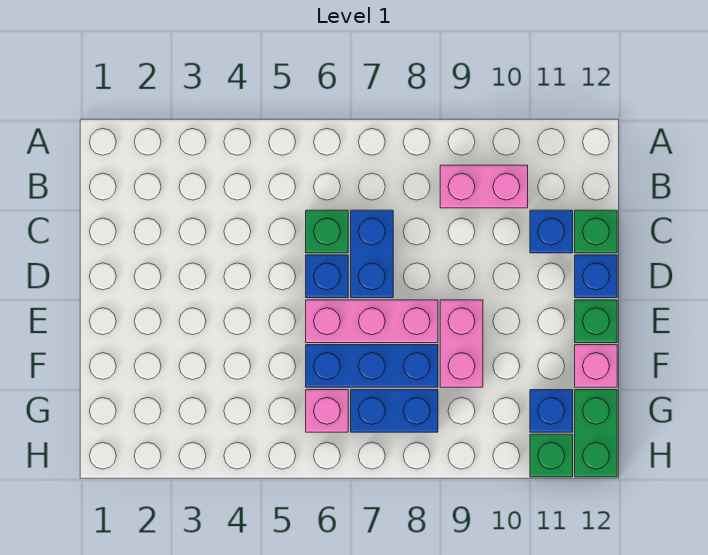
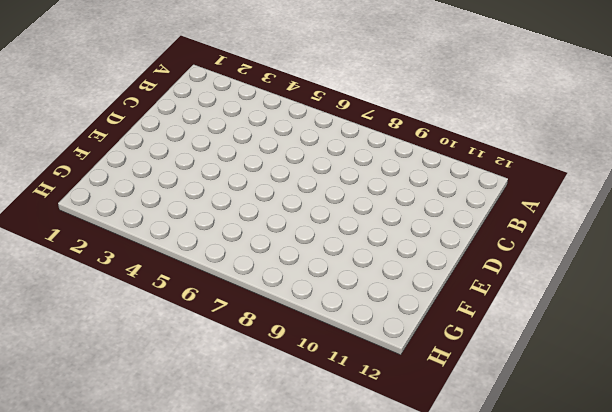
none -> pink 1x2 brick [440,165,528,208]
none -> green 1x1 brick [306,210,348,253]
none -> blue 1x2 brick [351,210,393,298]

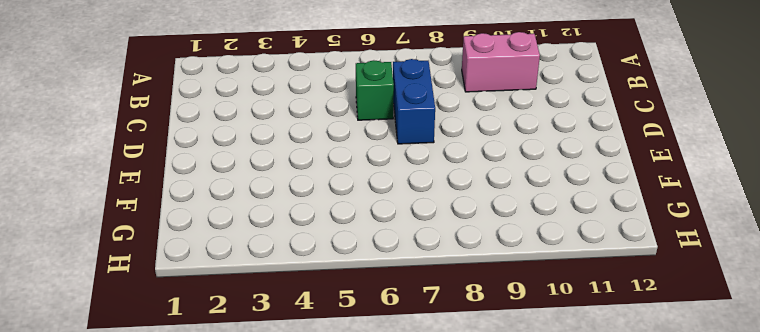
none -> blue 1x1 brick [530,210,573,253]
none -> green 1x1 brick [575,210,617,253]
none -> blue 1x1 brick [306,255,348,298]

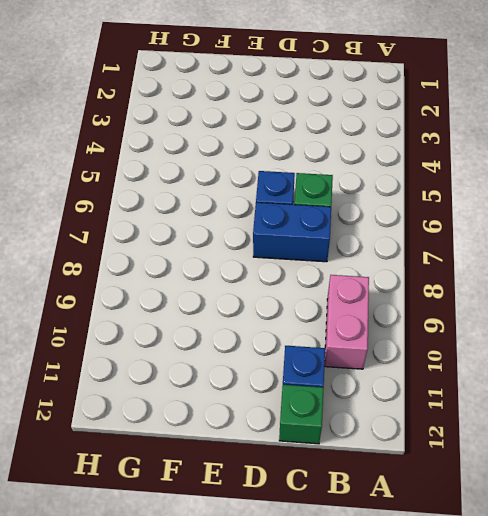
none -> blue 1x1 brick [575,255,617,298]
none -> pink 1x3 brick [306,300,438,343]
none -> pink 1x2 brick [440,300,483,387]

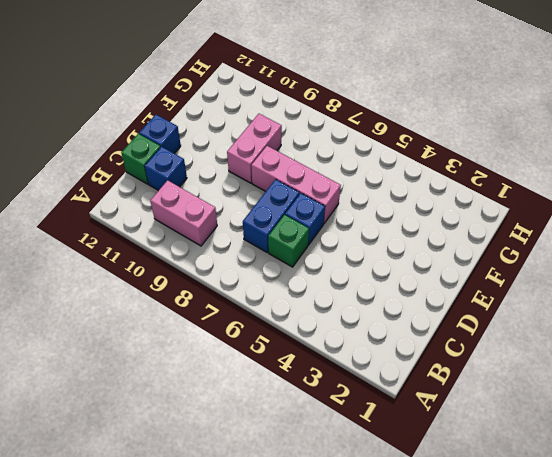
none -> green 1x1 brick [575,300,617,343]
none -> blue 1x3 brick [306,345,438,387]
none -> pink 1x1 brick [575,345,617,387]

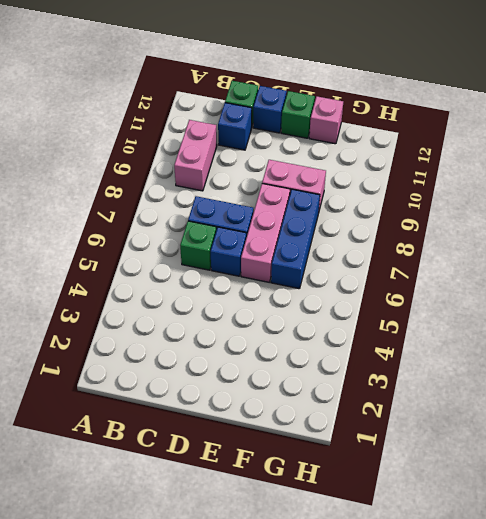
none -> pink 1x1 brick [306,390,348,432]
none -> blue 1x2 brick [351,390,438,432]
none -> blue 1x1 brick [530,390,573,432]

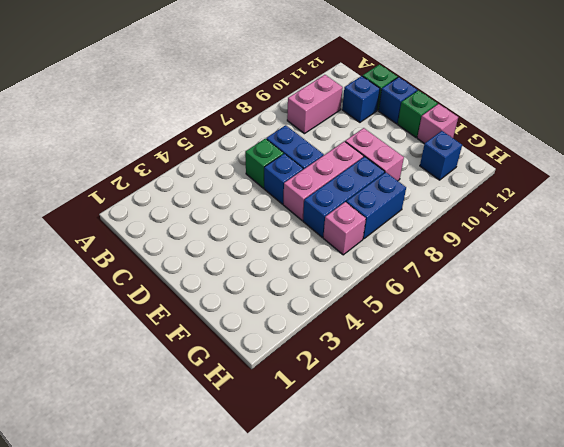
none -> green 1x2 brick [575,390,617,477]
none -> green 1x1 brick [530,434,573,477]

